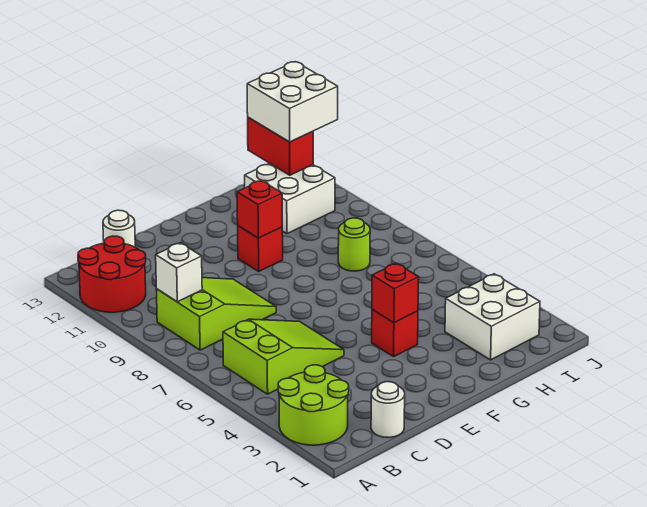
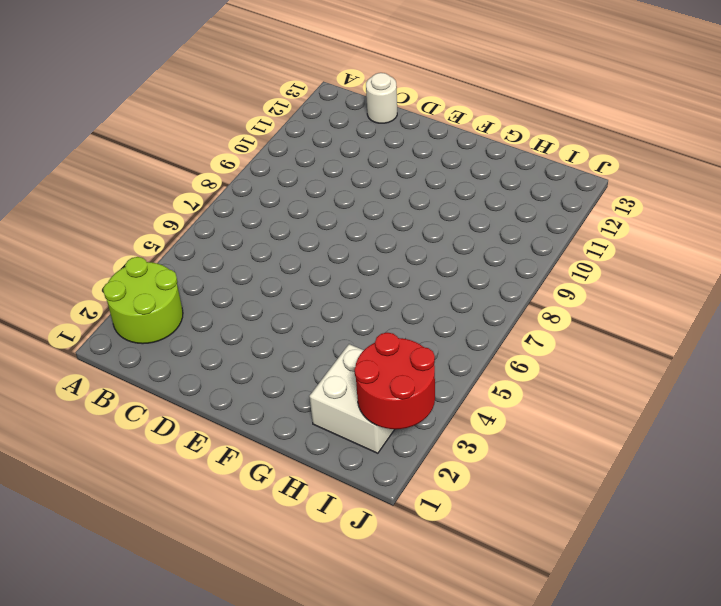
red 2x2 round brick [354,333,435,429] -> red 2x2 round brick moved to [78,236,146,312]
none -> lime 2x3 slope [223,319,344,394]
none -> lime 2x3 slope [156,278,276,350]
none -> white 1x1 round brick [371,382,405,438]

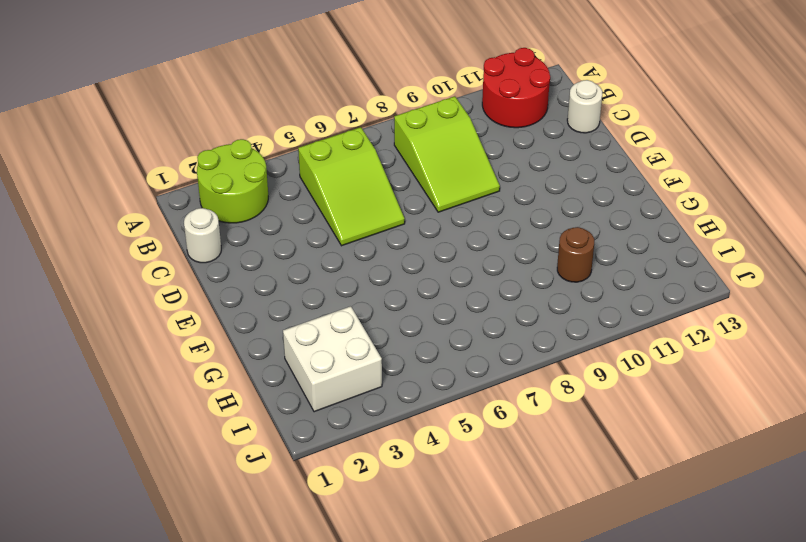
brown 1x1 round brick [557,227,594,282] -> none
none -> red 1x1 brick [372,310,418,357]
none -> red 1x1 brick [238,226,283,271]
none -> lime 1x1 round brick [338,218,370,271]

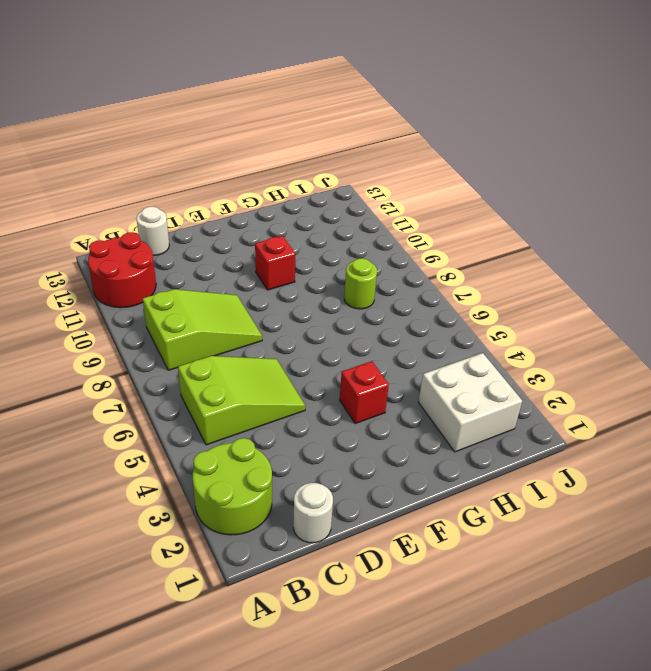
none -> white 2x2 brick [244,163,335,234]
none -> white 1x1 brick [156,243,202,302]
none -> red 1x1 brick [372,263,419,323]

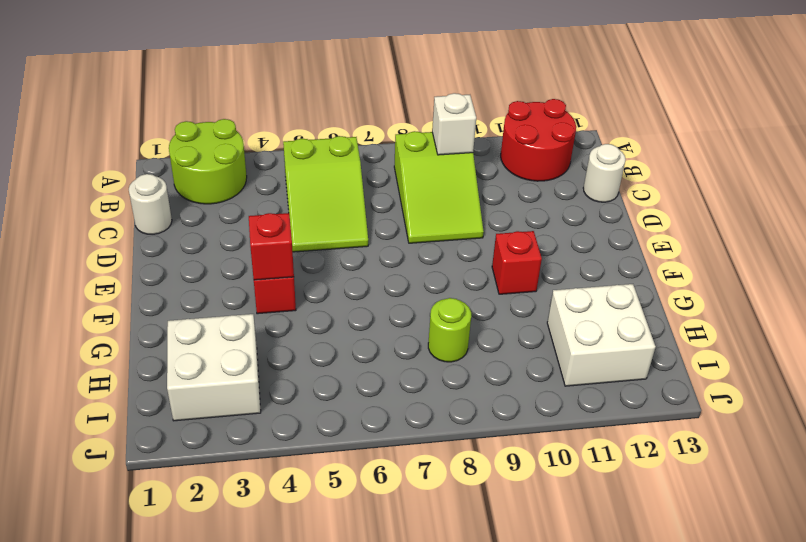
none -> red 1x1 brick [237,181,282,238]
none -> red 1x2 brick [248,117,313,175]
none -> white 2x2 brick [247,62,338,142]

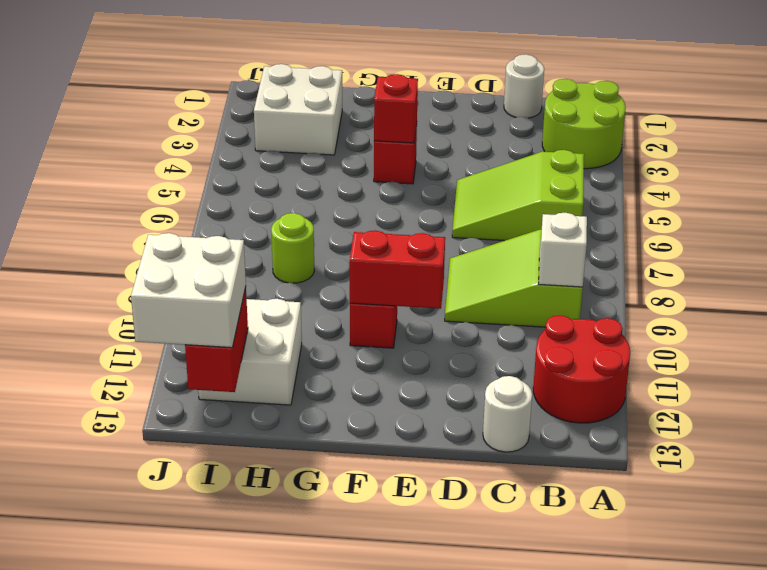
red 1x2 brick [350,230,445,309] -> red 1x1 brick [237,181,282,238]

